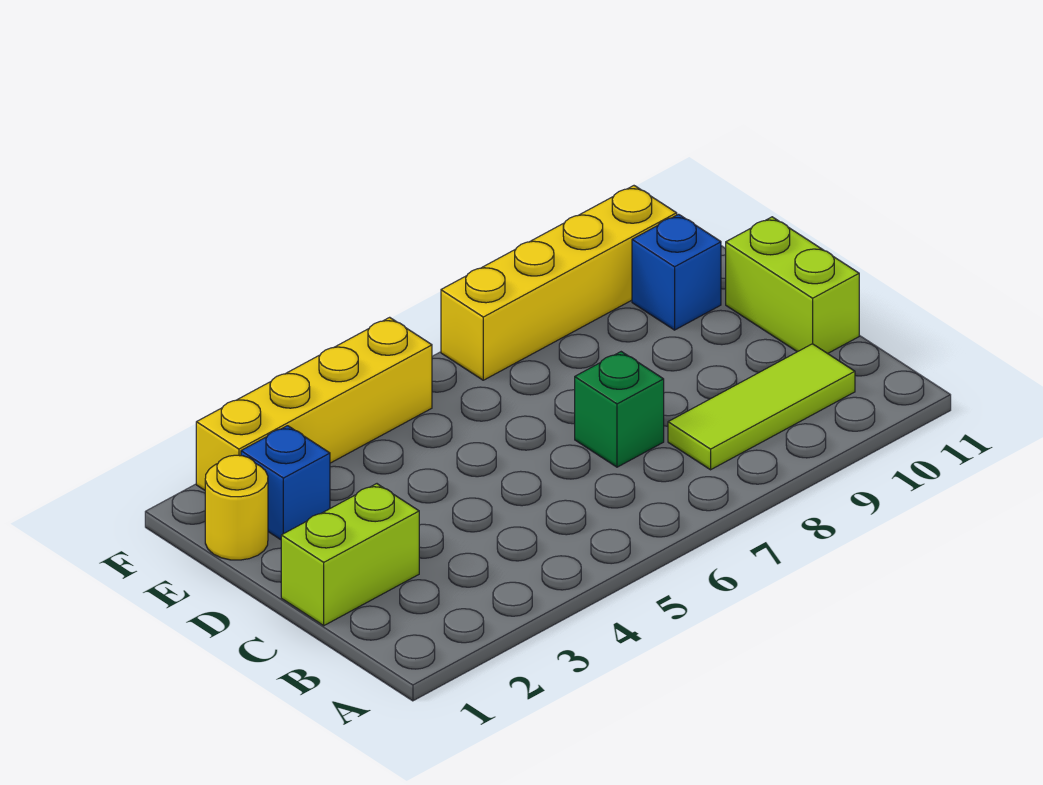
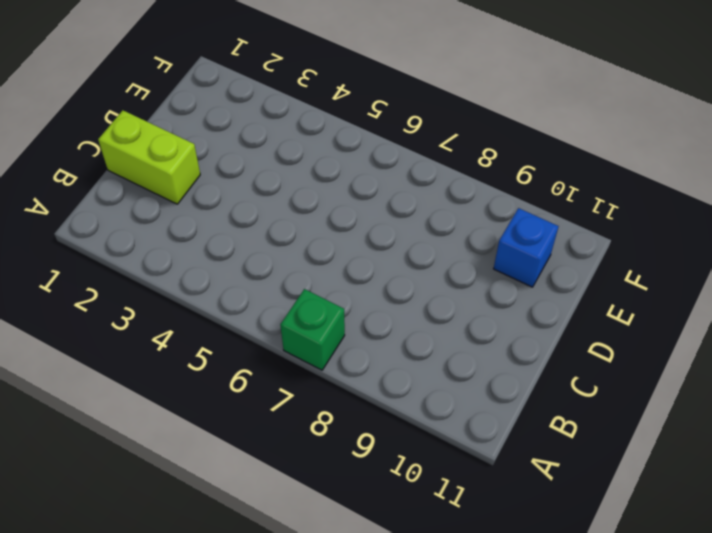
green 1x1 brick [280,289,345,370] -> green 1x1 brick moved to [575,352,664,467]
none -> lime 1x3 tile [668,344,855,470]
none -> lime 1x2 brick [726,217,859,354]

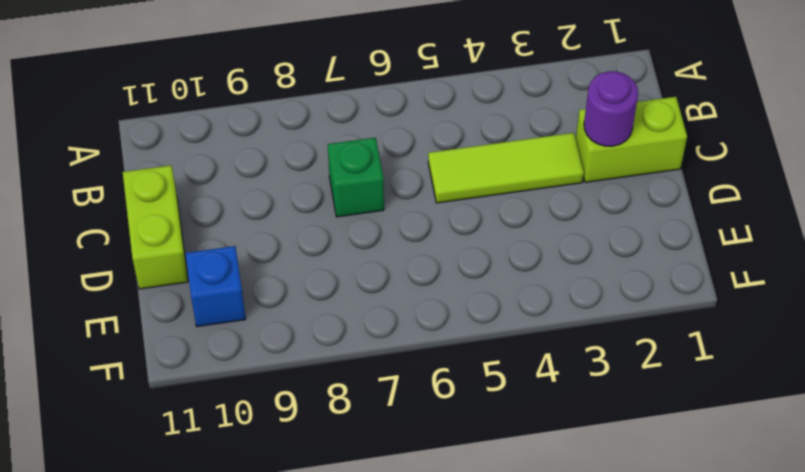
purple 1x1 round brick [584,71,638,146] -> none
lime 1x3 tile [428,133,584,203] -> lime 1x3 tile moved to [668,344,855,470]
none -> yellow 1x1 round brick [205,455,268,560]
none -> blue 1x1 brick [241,426,330,540]

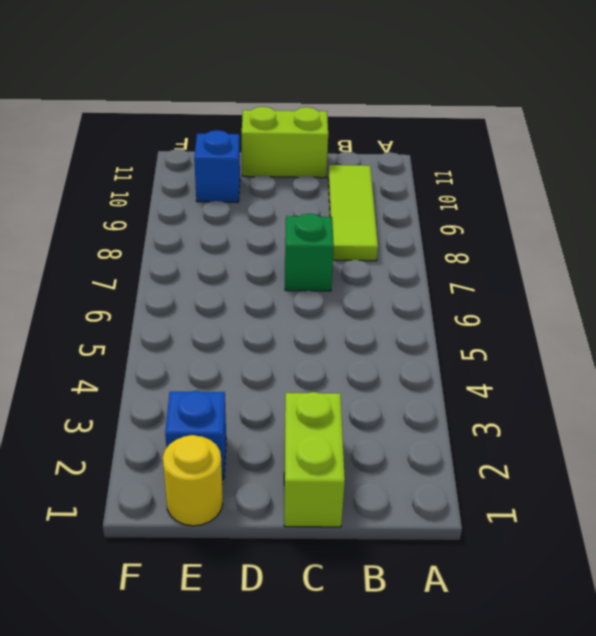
none -> yellow 1x4 brick [196,317,432,490]
none -> yellow 1x4 brick [441,186,677,380]

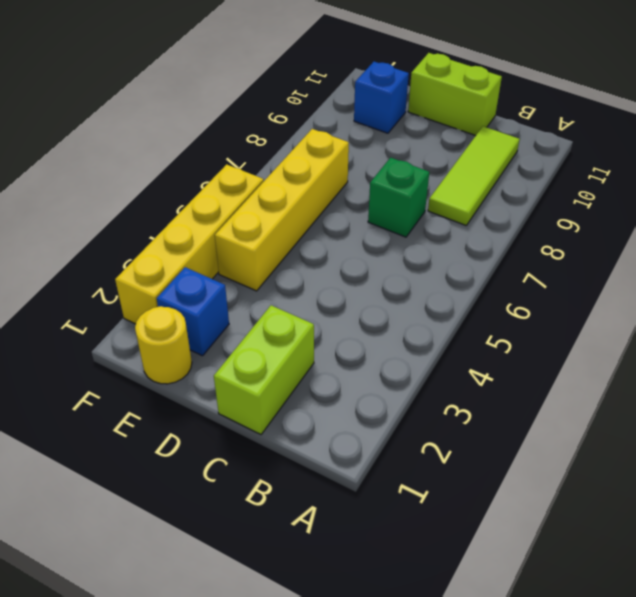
yellow 1x4 brick [215,129,349,291] -> yellow 1x4 brick moved to [441,186,677,380]

